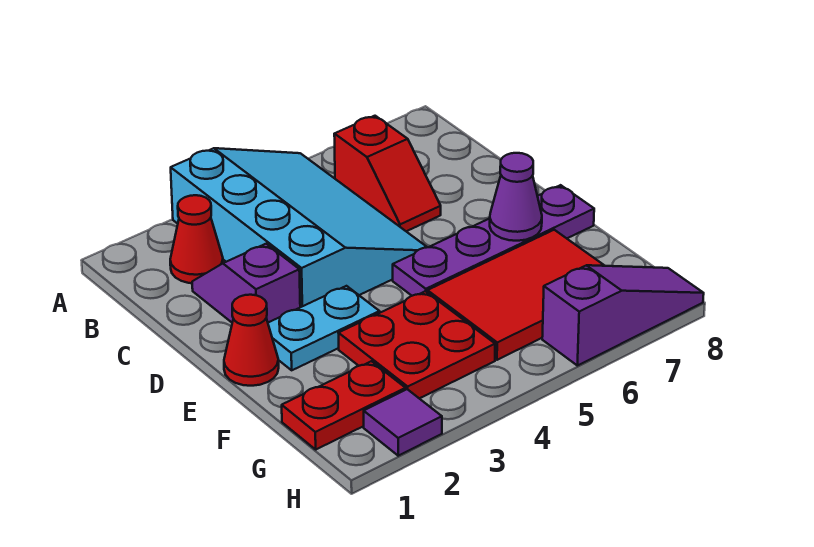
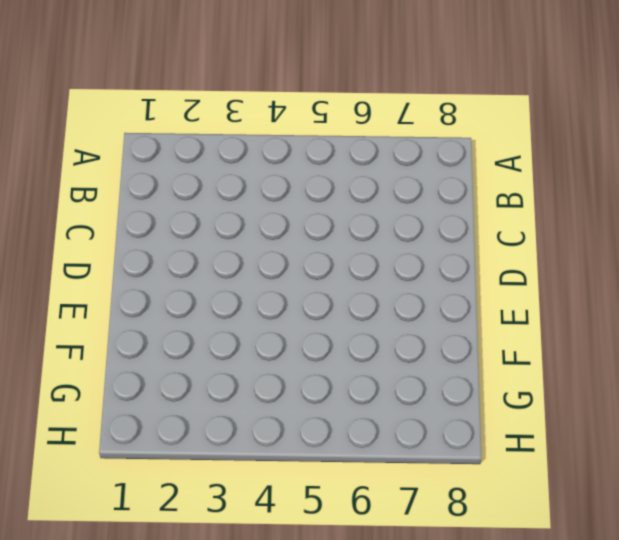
none -> cyan 3x4 slope [171,148,427,307]
none -> red 1x1 cone [170,195,223,283]
none -> red 1x2 slope [334,116,441,231]

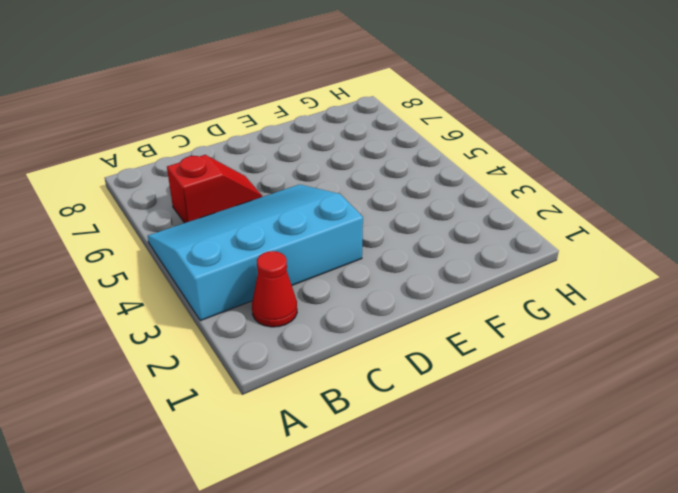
none -> purple 1x2 slope [192,244,300,322]
none -> red 1x1 cone [224,295,279,386]
none -> cyan 1x2 plate [268,286,380,370]

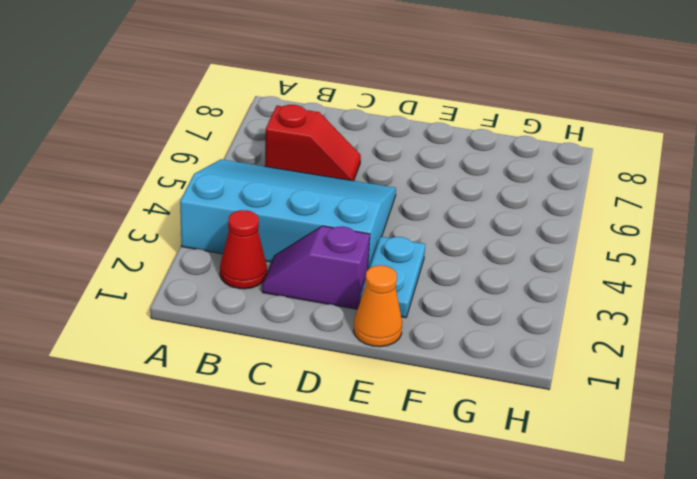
orange 1x1 cone [354,265,402,347] -> red 1x1 cone [224,295,279,386]
none -> purple 1x4 plate [393,185,594,296]
none -> red 2x2 plate [339,291,495,398]
none -> red 2x3 tile [427,230,605,360]

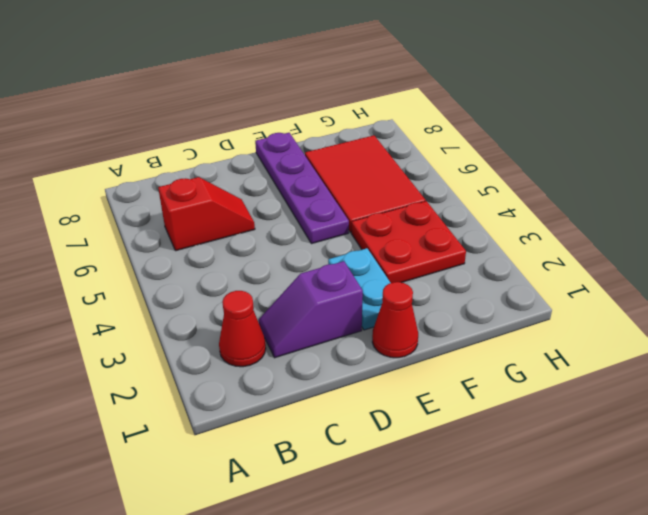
none -> cyan 3x4 slope [171,148,427,307]
none -> red 1x2 plate [282,361,406,449]
none -> purple 1x1 tile [364,389,442,456]

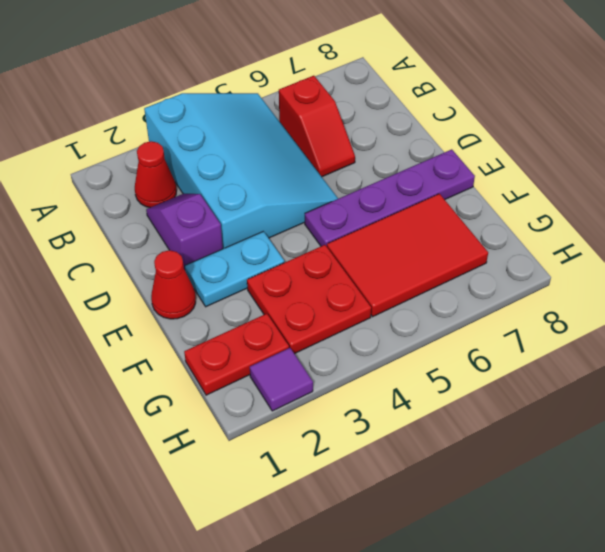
none -> purple 1x3 slope [542,265,704,366]
none -> purple 1x1 cone [490,153,542,241]

